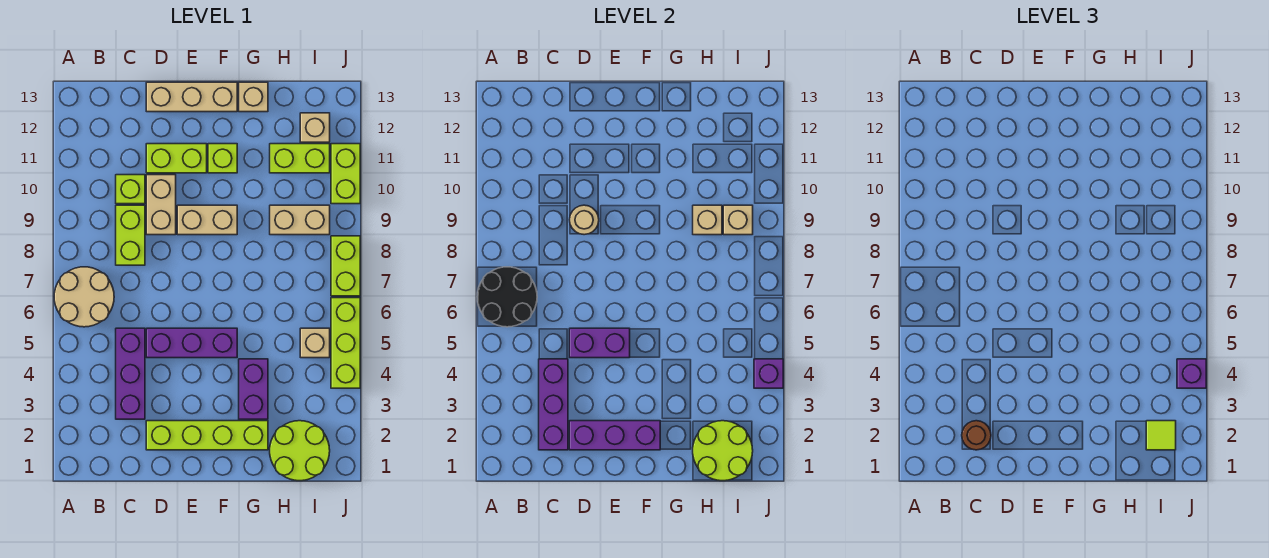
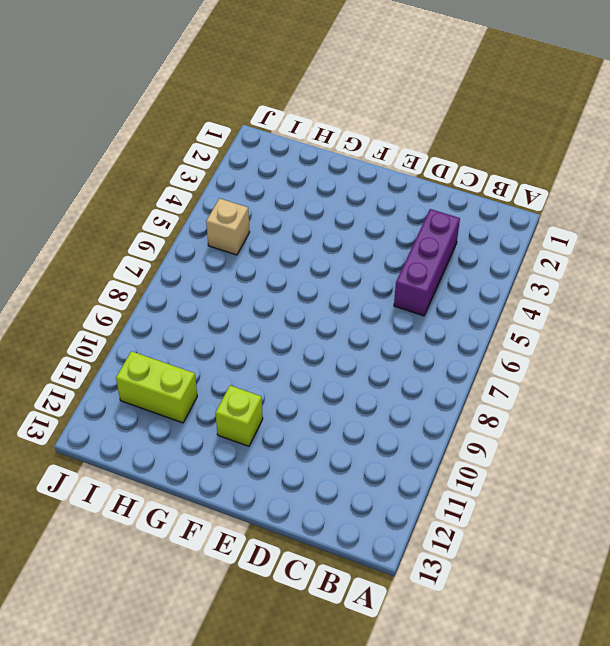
none -> tan 2x2 round brick [54,267,114,327]
none -> lime 1x2 brick [116,205,145,265]
none -> lime 1x1 brick [116,175,145,204]
none -> lime 1x4 brick [146,421,268,450]

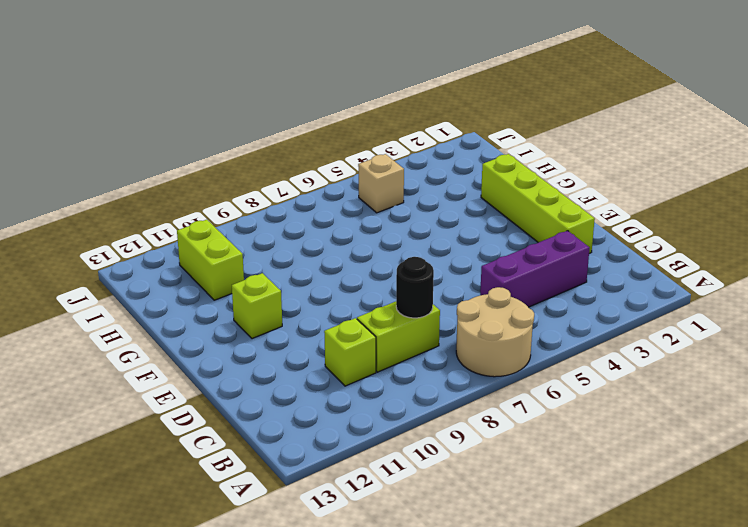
black 1x1 round brick [396,257,434,318] -> none
none -> purple 1x3 brick [146,328,237,358]
none -> tan 1x2 brick [146,175,176,235]
none -> lime 1x2 brick [146,144,207,173]
none -> tan 1x3 brick [146,82,237,112]

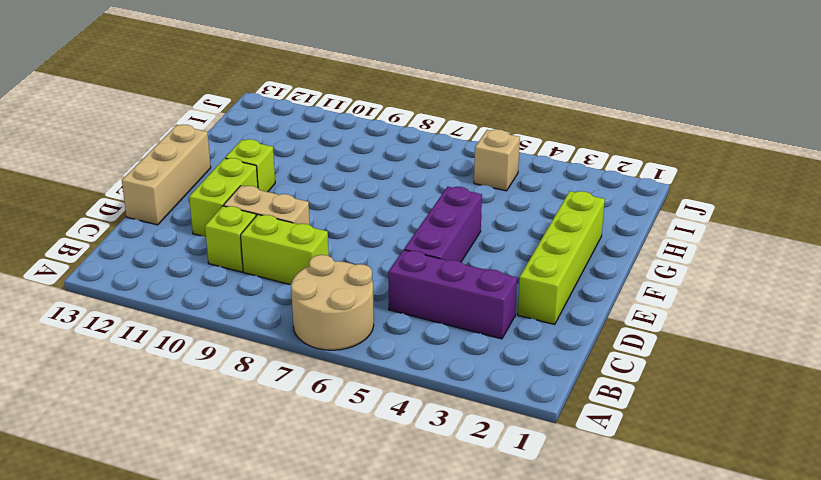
none -> tan 1x2 brick [177,205,237,235]
none -> purple 1x2 brick [239,359,268,419]
none -> tan 1x1 brick [239,82,268,112]
none -> lime 2x2 round brick [270,421,330,481]

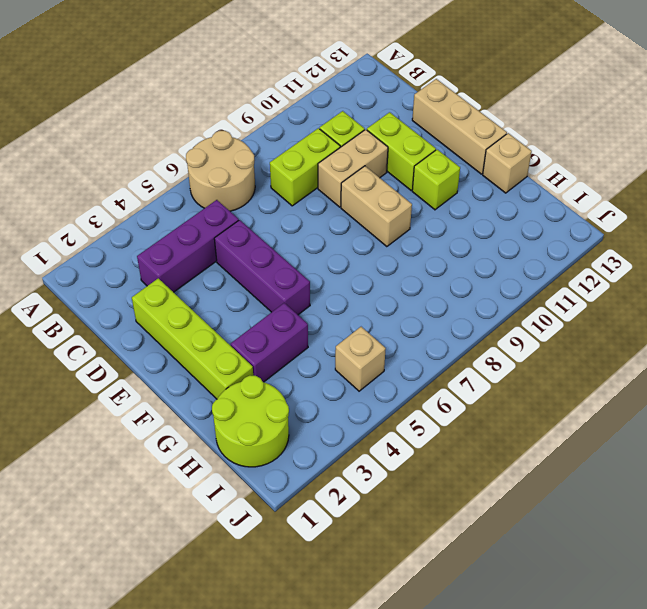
none -> tan 1x2 brick [270,205,330,235]
none -> lime 1x2 brick [270,144,330,173]
none -> tan 1x1 brick [300,113,330,142]
none -> lime 1x3 brick [331,298,360,388]

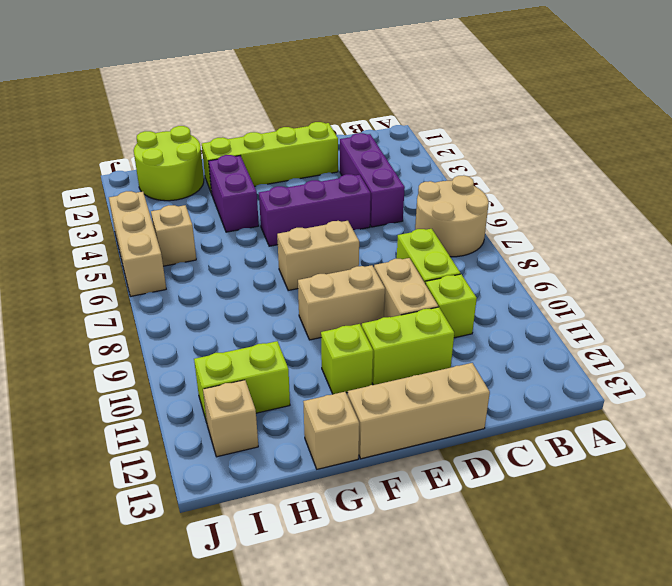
tan 1x2 brick [277,221,359,290] -> tan 1x2 brick moved to [270,205,330,235]
tan 1x3 brick [109,191,166,296] -> lime 1x3 brick [331,298,360,388]
none -> lime 1x2 brick [331,236,360,296]
none -> lime 1x2 brick [331,144,360,204]
none -> black 2x2 round brick [477,267,537,327]
none -> purple 1x3 brick [539,359,568,450]

